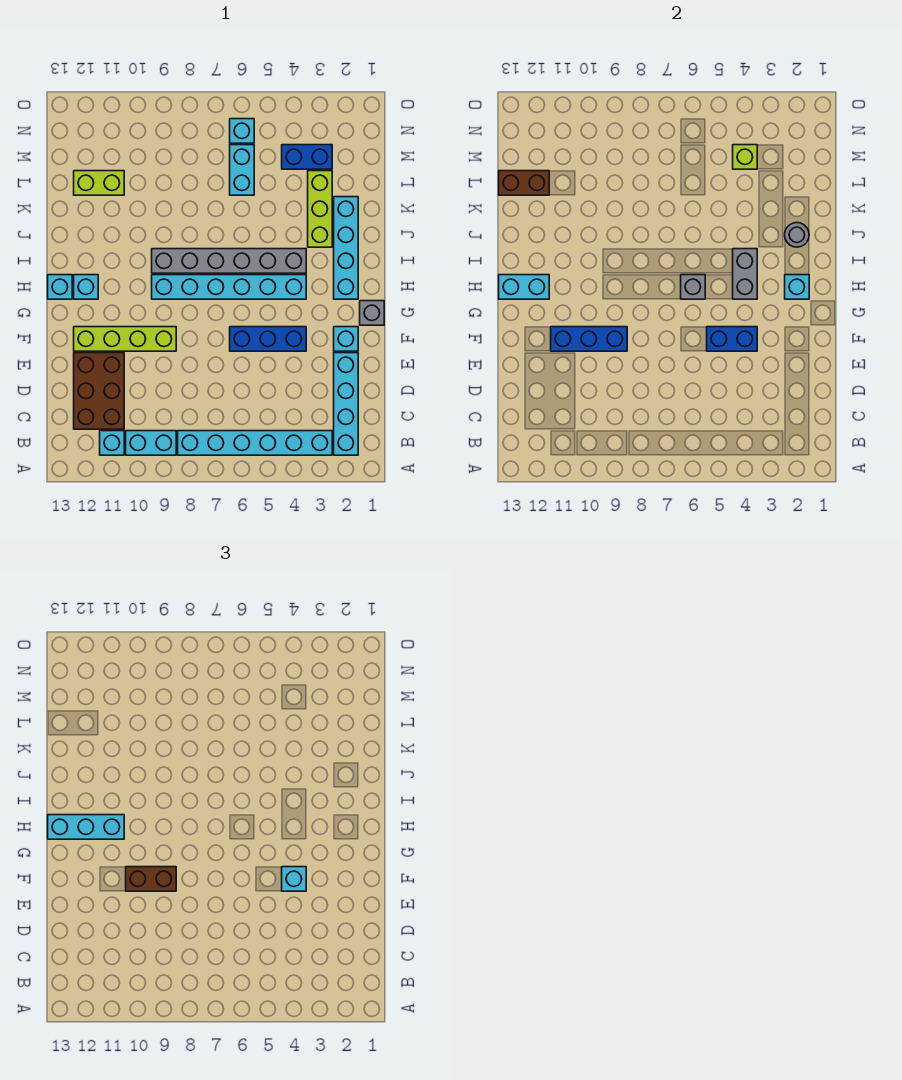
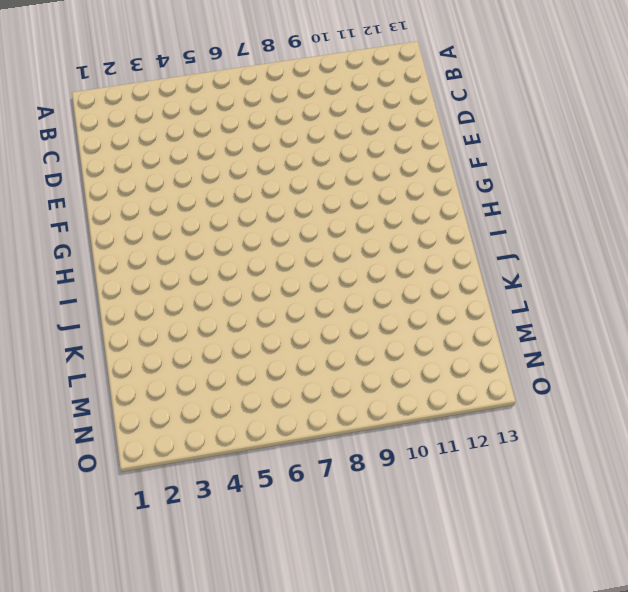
none -> cyan 1x4 brick [334,353,358,455]
none -> cyan 1x6 brick [178,431,332,455]
none -> cyan 1x2 brick [126,431,176,455]
none -> cyan 1x1 brick [100,431,124,455]

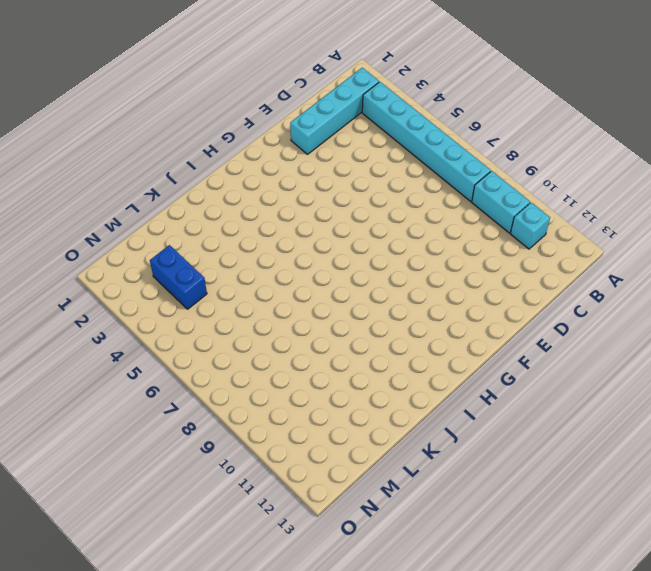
none -> brown 2x3 brick [74,353,124,429]
none -> cyan 1x1 brick [334,327,358,351]
none -> blue 1x3 brick [230,327,306,351]
none -> lime 1x4 brick [74,327,176,351]

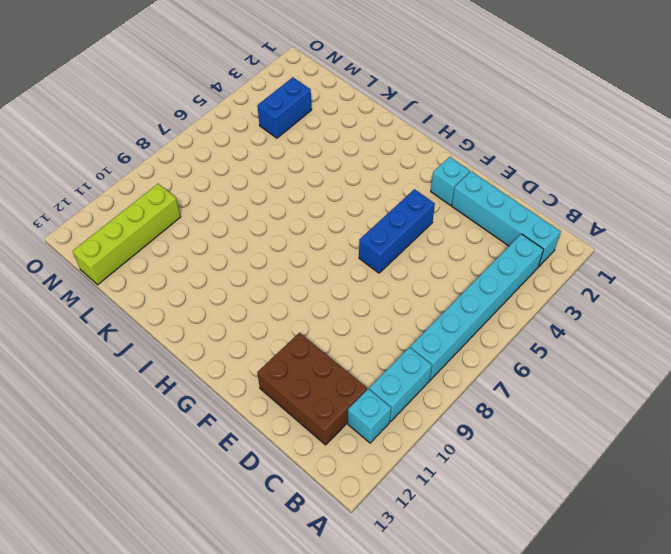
lime 1x4 brick [73,184,181,285] -> lime 1x4 brick moved to [74,327,176,351]
none -> grey 1x1 brick [360,301,384,325]
none -> cyan 1x4 brick [334,197,358,299]
none -> cyan 1x6 brick [152,275,306,299]
none -> cyan 1x1 brick [74,275,98,299]

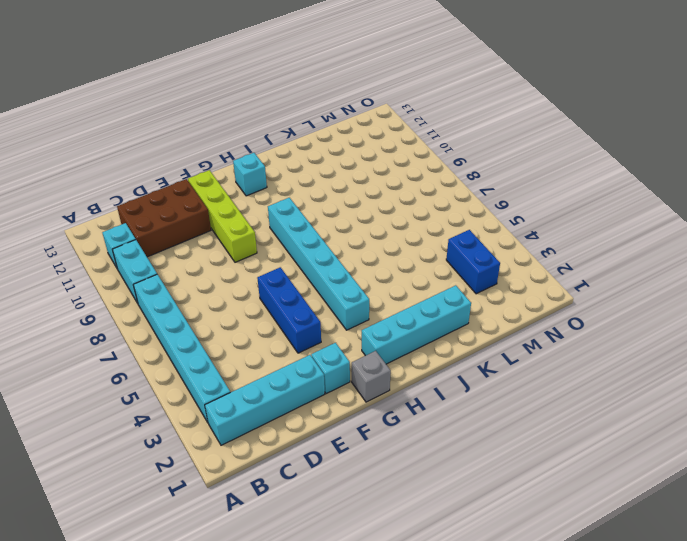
none -> cyan 1x1 brick [48,275,72,299]
none -> grey 1x6 brick [152,249,306,273]
none -> lime 1x3 brick [308,171,332,247]
none -> cyan 1x2 brick [230,145,254,195]

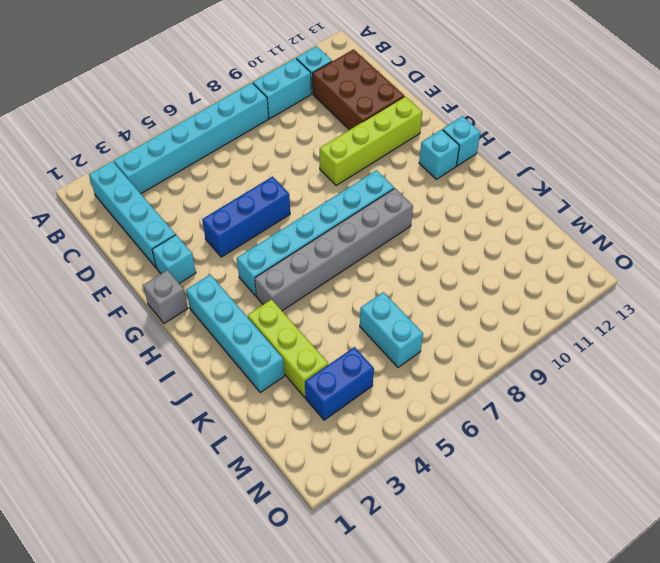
none -> lime 1x2 brick [74,171,124,195]
none -> cyan 1x1 brick [230,119,254,143]
none -> blue 1x2 brick [707,327,757,351]
none -> blue 1x3 brick [551,327,627,351]

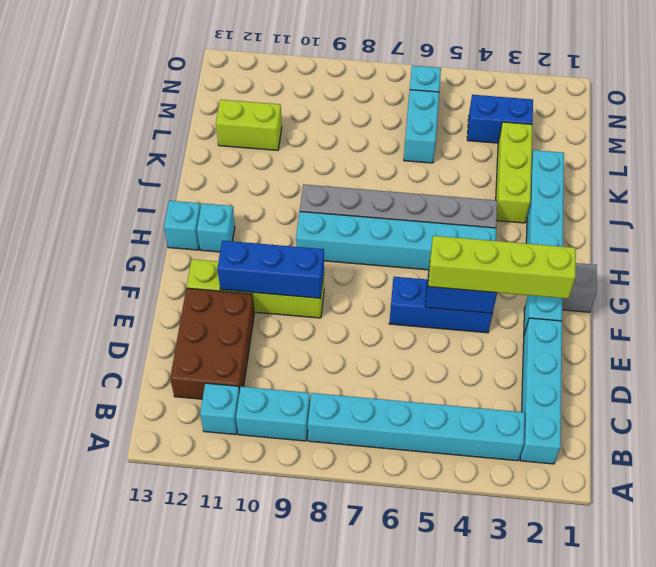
lime 1x4 brick [428,236,576,299] -> cyan 1x1 brick [282,867,306,891]
none -> cyan 1x1 brick [785,275,809,299]
none -> grey 1x2 brick [733,249,757,299]
none -> grey 1x1 brick [681,275,705,299]
none -> cyan 1x2 brick [499,275,549,299]

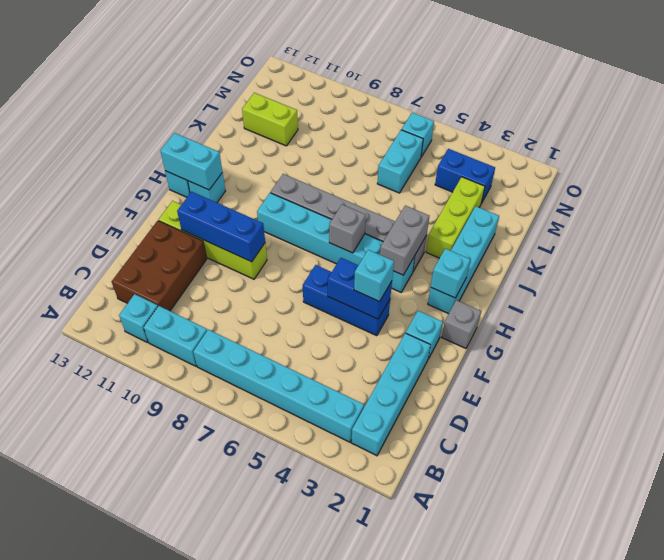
none -> grey 1x1 round brick [785,223,809,247]
none -> brown 1x2 brick [499,171,549,195]
none -> lime 1x1 brick [733,145,757,169]
none -> brown 1x2 brick [126,867,176,891]

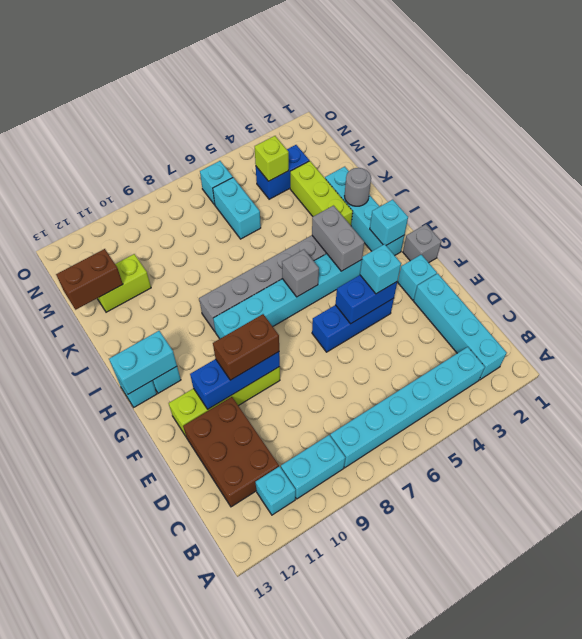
none -> cyan 1x3 brick [48,815,124,839]

